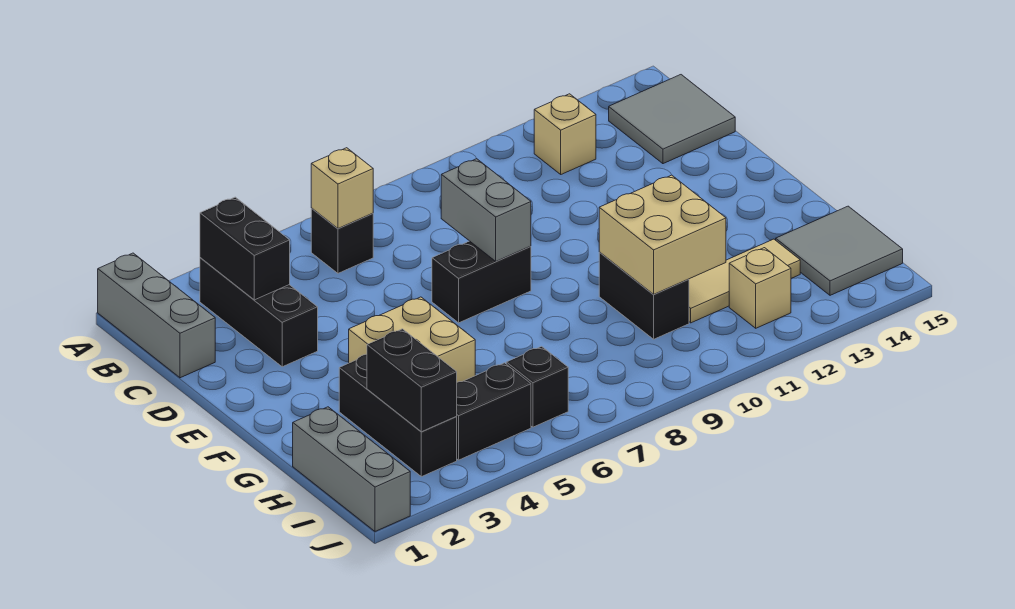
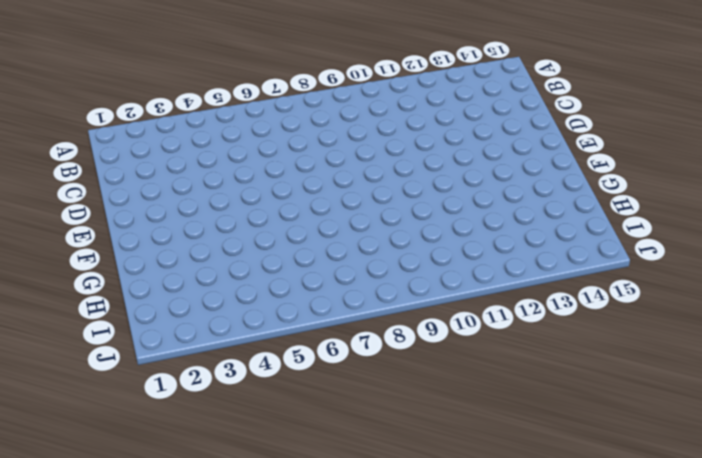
none -> grey 1x3 brick [98,253,215,378]
none -> black 1x3 brick [200,258,318,367]
none -> black 1x1 brick [311,209,373,273]

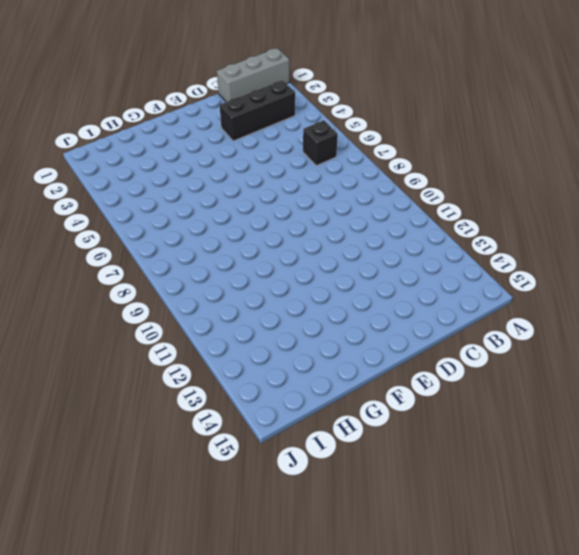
none -> tan 1x1 brick [534,94,596,174]
none -> grey 2x2 tile [609,75,735,164]
none -> black 1x2 brick [432,241,531,323]

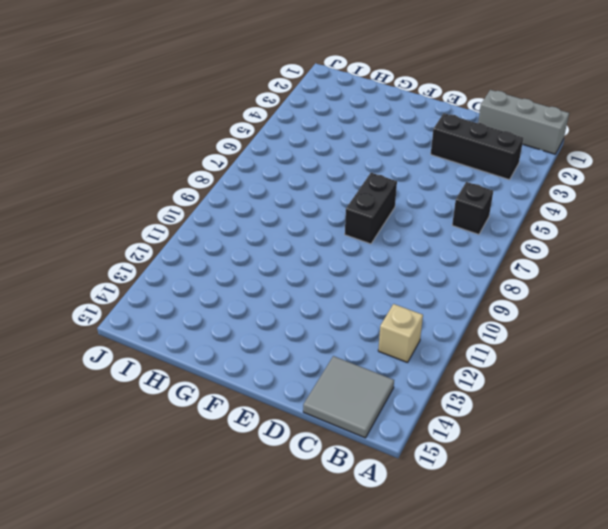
none -> tan 2x2 brick [349,297,475,382]
none -> black 1x3 brick [339,354,457,477]
none -> black 1x2 brick [599,252,689,339]

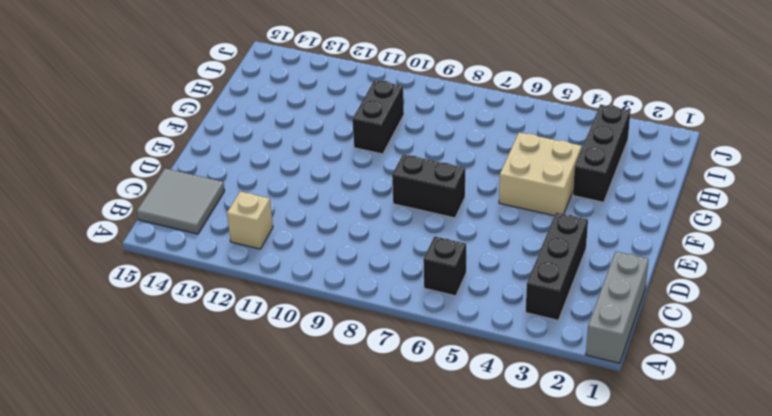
none -> grey 1x3 brick [293,407,410,531]
none -> tan 1x3 tile [689,239,800,323]
none -> grey 2x2 tile [776,206,903,295]

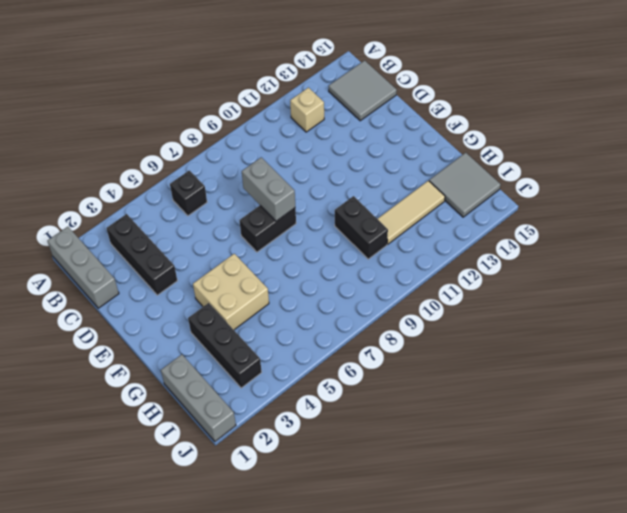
none -> black 1x2 brick [457,363,531,460]
none -> black 1x1 brick [506,346,568,427]
none -> tan 1x1 brick [729,248,791,328]

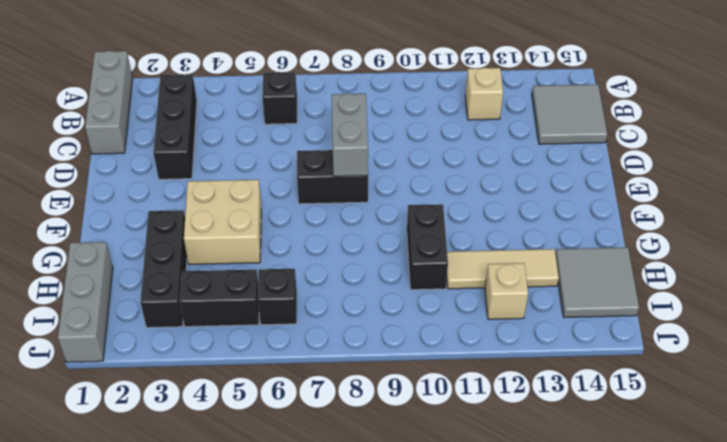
none -> black 1x2 brick [200,197,290,300]
none -> tan 1x1 brick [311,148,373,228]
none -> tan 2x2 brick [599,175,726,295]

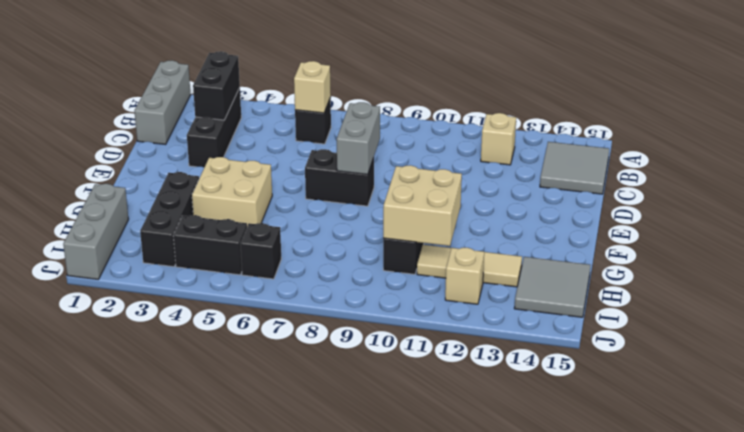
none -> black 1x2 brick [367,329,457,432]

